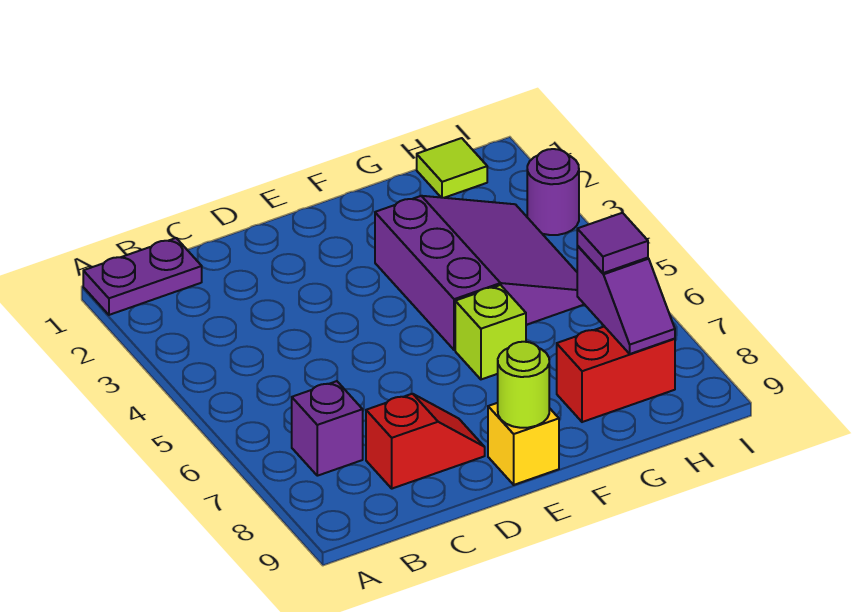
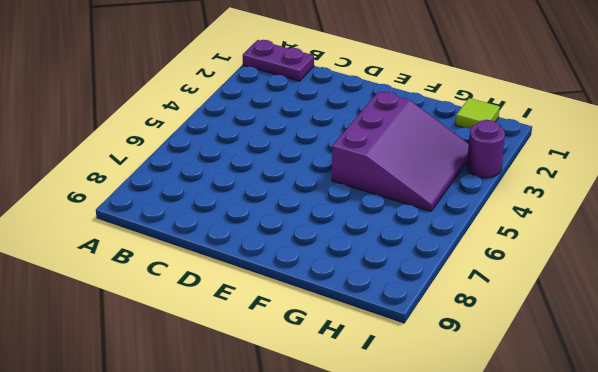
none -> purple 1x1 brick [292,381,363,476]
none -> red 1x2 slope [366,394,485,489]
none -> yellow 1x1 brick [488,403,559,485]

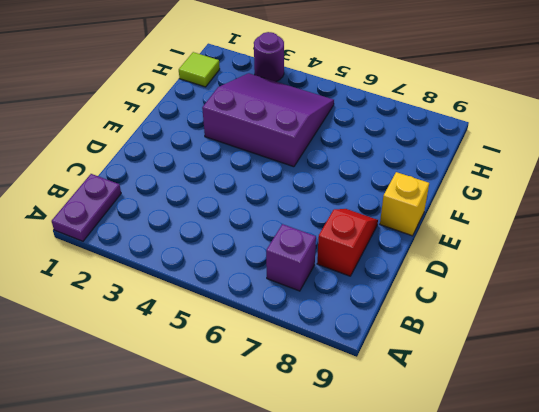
none -> lime 1x1 brick [455,285,526,379]
none -> red 1x2 brick [557,327,675,422]
none -> lime 1x1 round brick [498,342,549,428]

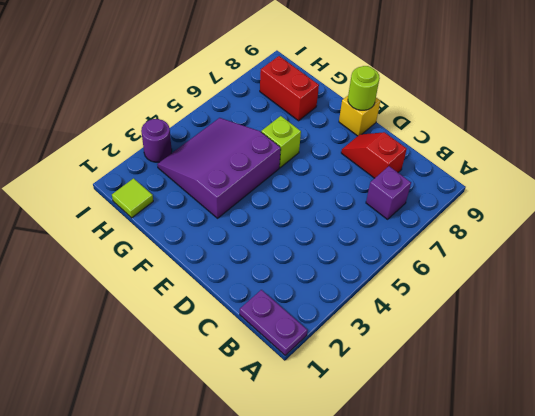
none -> purple 1x2 slope [577,246,675,354]
none -> purple 1x1 tile [577,213,648,273]

